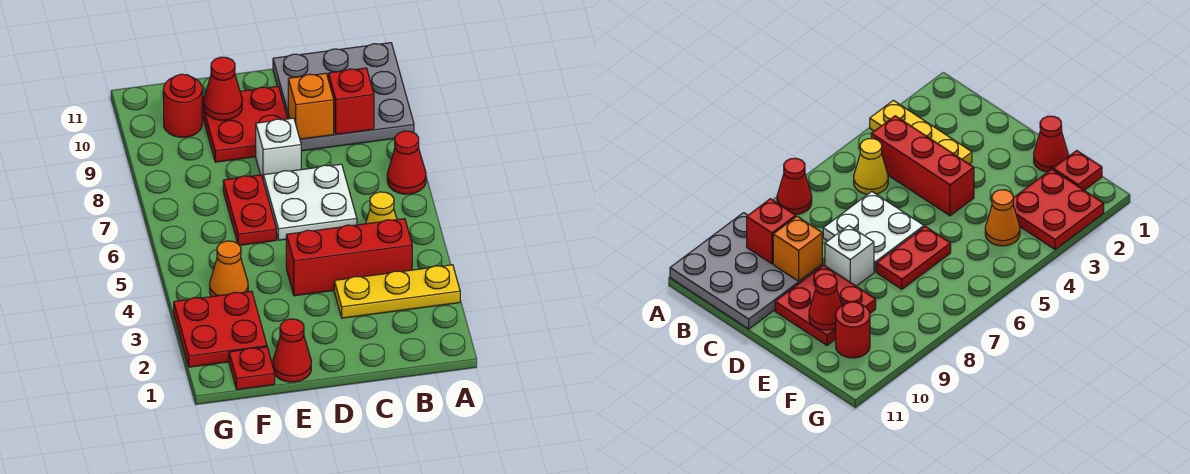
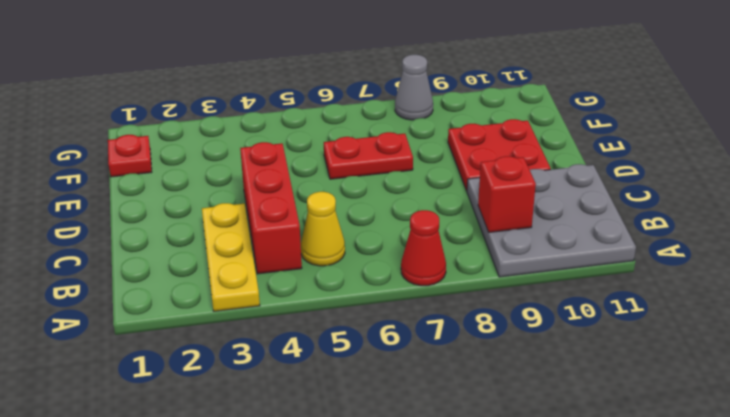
grey 1x1 cone [395,55,433,120] -> none
none -> white 2x2 plate [263,164,357,240]
none -> white 1x1 brick [256,118,301,178]
none -> red 1x1 cone [273,319,311,382]

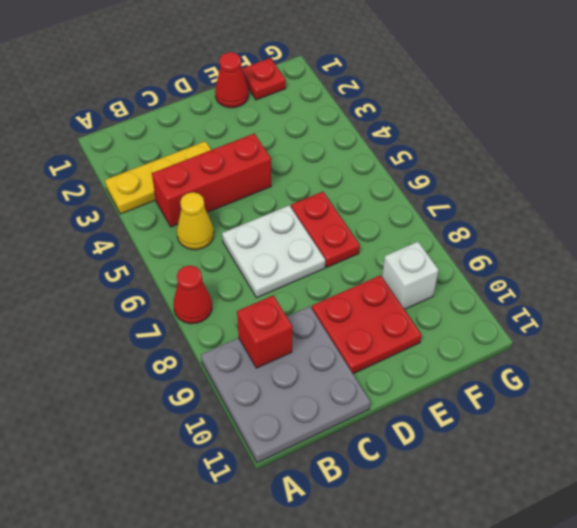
white 1x1 brick [382,242,439,310] -> white 1x1 brick moved to [256,118,301,178]
none -> red 2x2 plate [174,291,267,367]
none -> orange 1x1 cone [210,241,248,297]
none -> red 1x1 round brick [164,74,202,137]

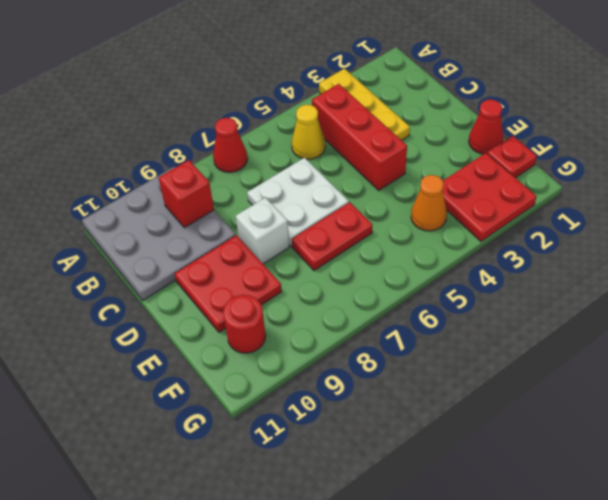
none -> orange 1x1 brick [288,73,334,139]
none -> red 1x1 cone [204,57,242,120]

